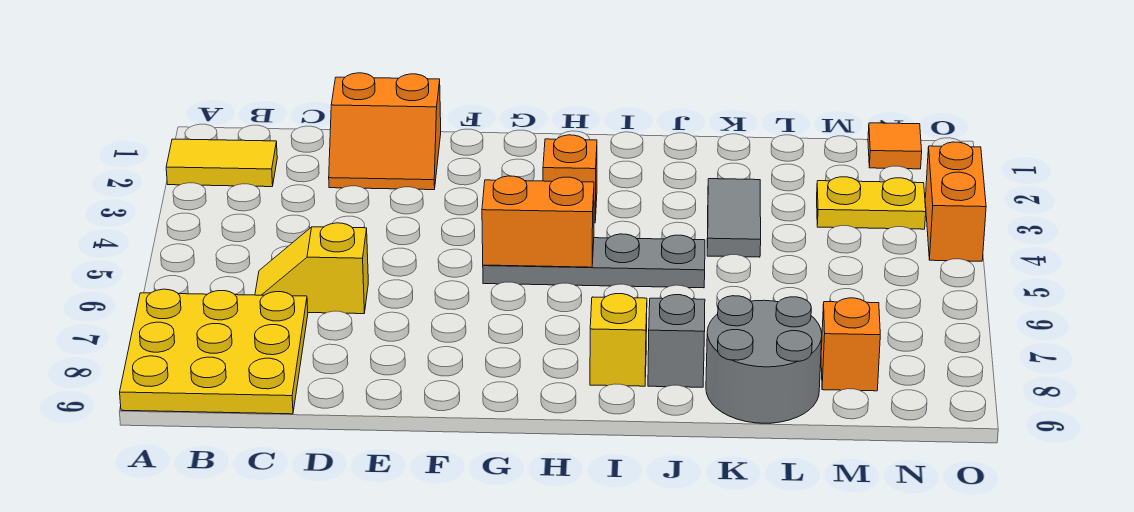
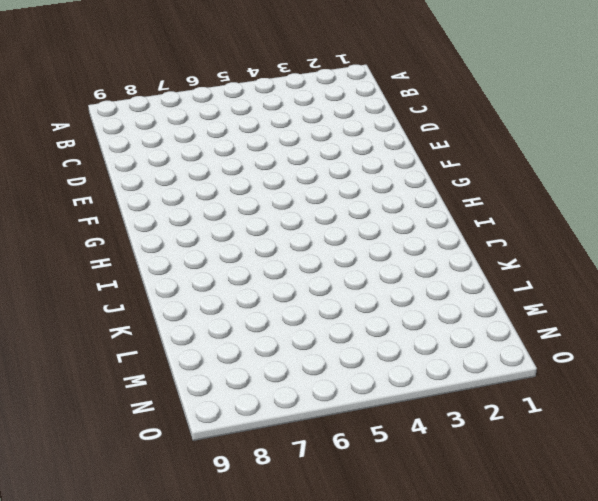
none -> yellow 1x2 tile [166,139,277,187]
none -> yellow 3x3 plate [120,289,308,414]
none -> yellow 1x2 slope [255,223,368,314]

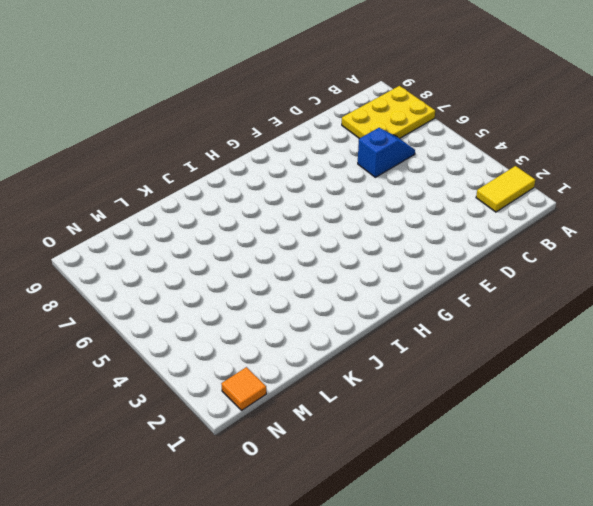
yellow 2x3 plate [342,86,435,139] -> yellow 3x3 plate [120,289,308,414]
blue 1x2 slope [358,128,415,177] -> yellow 1x2 slope [255,223,368,314]
none -> orange 2x2 slope [329,73,441,190]
none -> grey 1x4 plate [483,234,705,288]
none -> orange 1x1 brick [543,135,597,223]

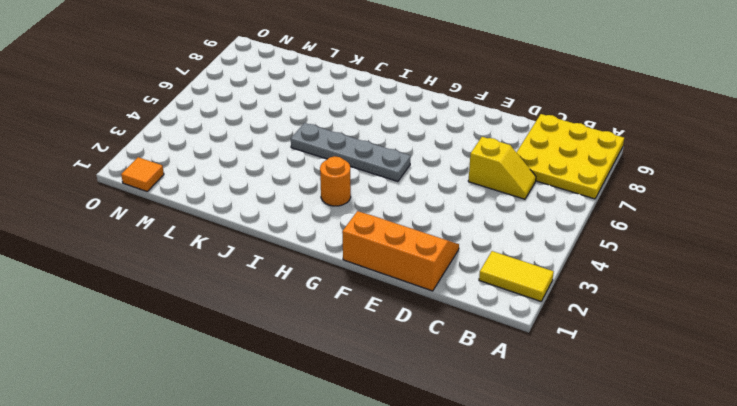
orange 2x3 slope [342,211,459,291] -> orange 2x2 slope [329,73,441,190]
orange 1x1 round brick [320,156,351,206] -> orange 1x1 brick [543,135,597,223]
none -> yellow 1x1 brick [590,294,647,386]
none -> grey 1x1 brick [648,295,705,387]
none -> grey 1x2 tile [707,179,761,257]

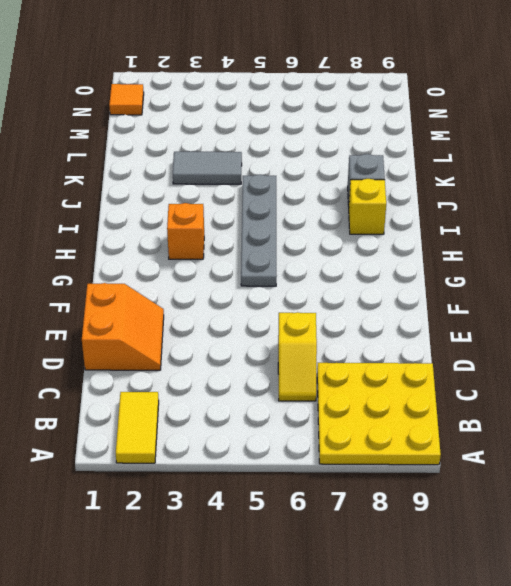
none -> grey 2x2 round brick [706,296,822,423]
none -> yellow 1x2 plate [817,177,926,229]
none -> orange 1x1 brick [821,298,880,391]

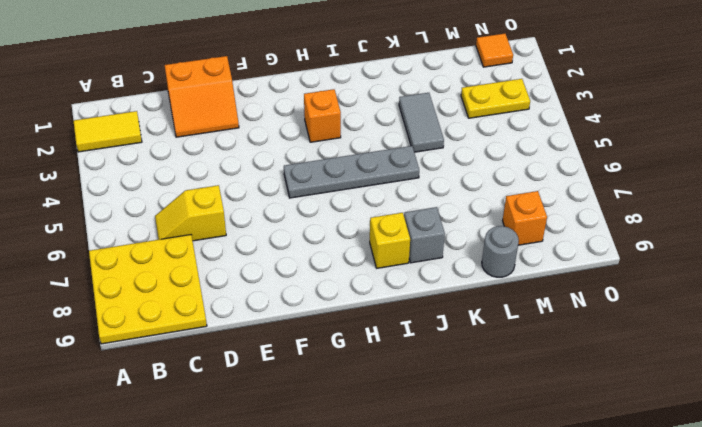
grey 1x1 round brick [482,226,519,277] -> grey 2x2 round brick [706,296,822,423]
none -> orange 1x2 brick [925,142,986,261]
none -> orange 1x2 brick [482,176,594,267]

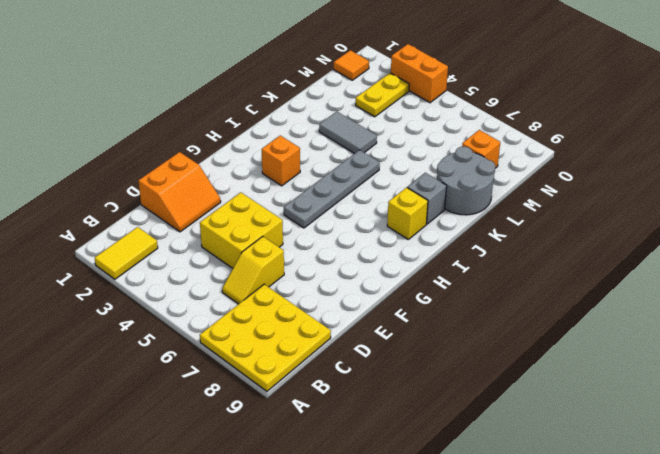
yellow 2x2 brick [200,193,283,268] -> none
none -> orange 1x2 brick [482,176,594,267]

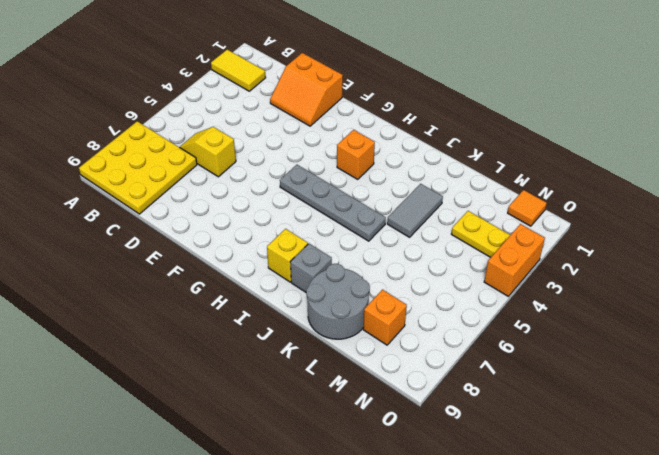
none -> orange 1x2 brick [482,176,594,267]

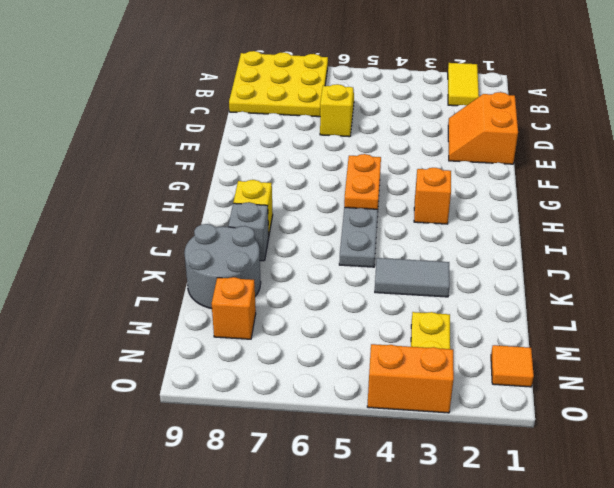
orange 1x2 plate [344,154,381,209] -> orange 1x2 brick [482,176,594,267]

